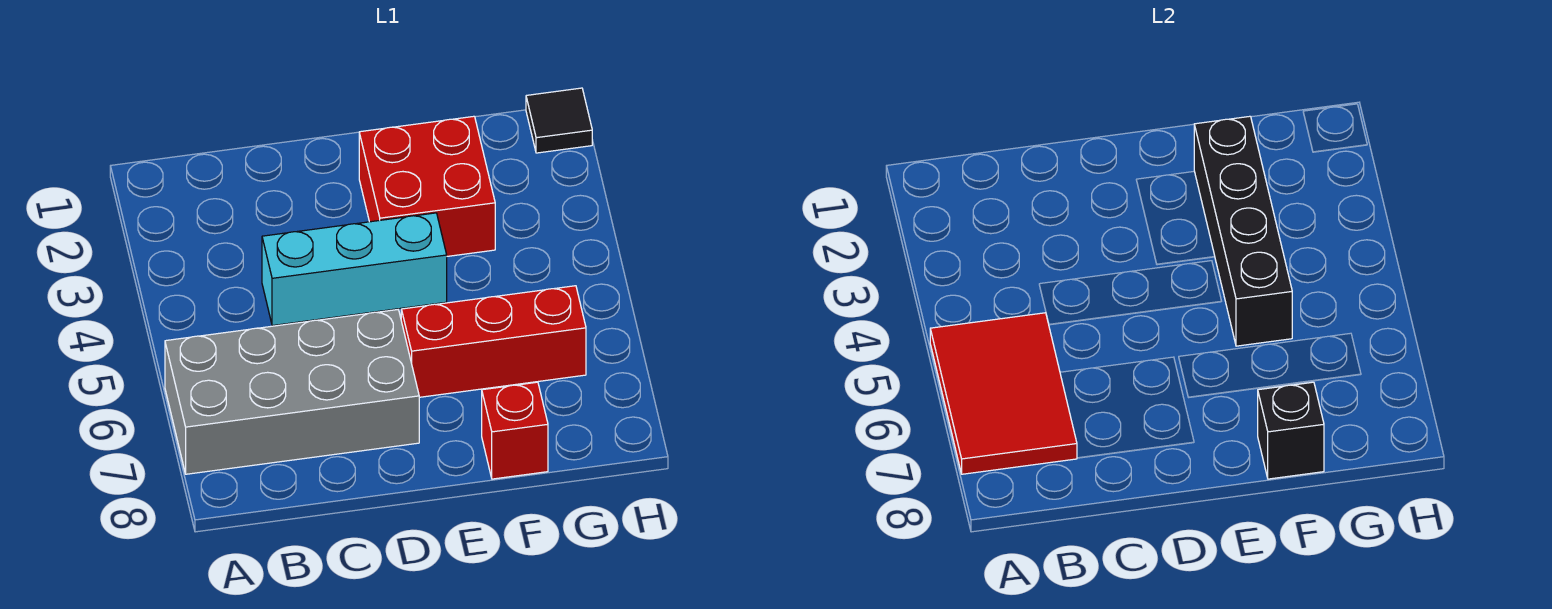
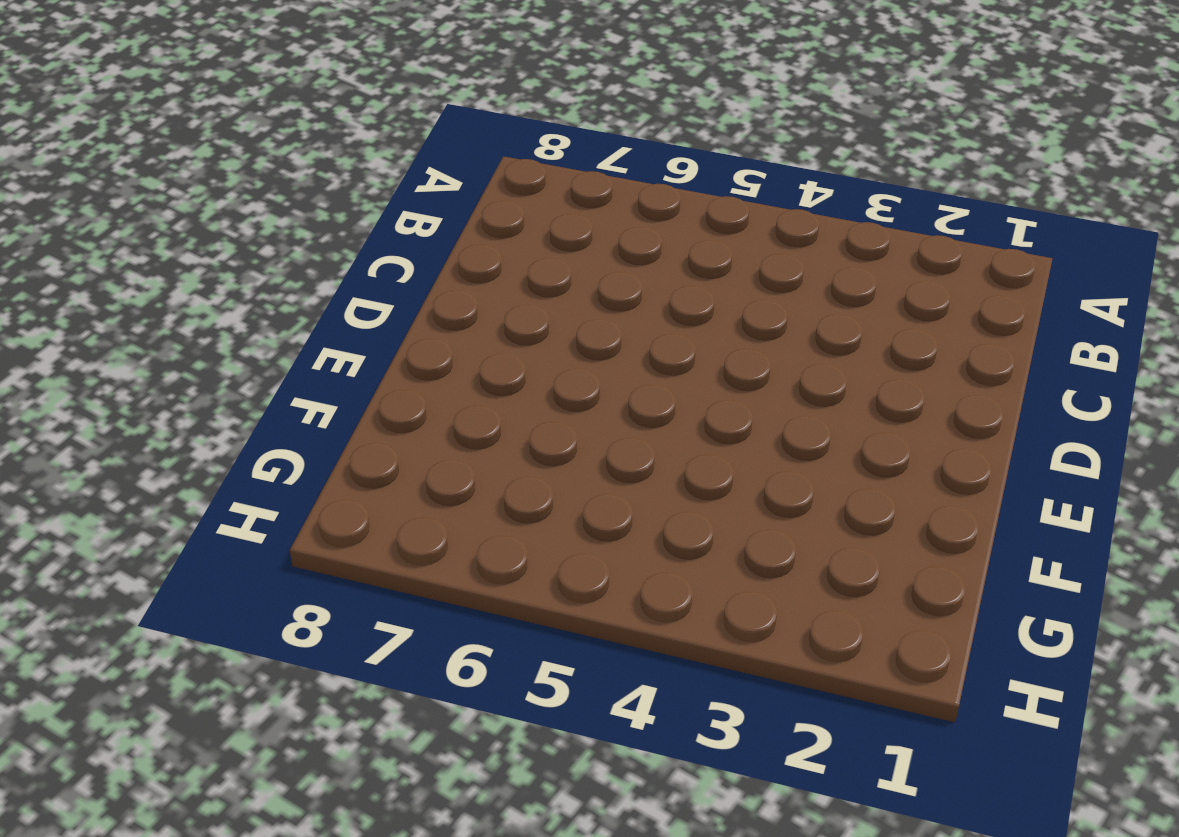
none -> grey 2x4 brick [165,310,419,474]
none -> cyan 1x3 brick [262,213,447,326]

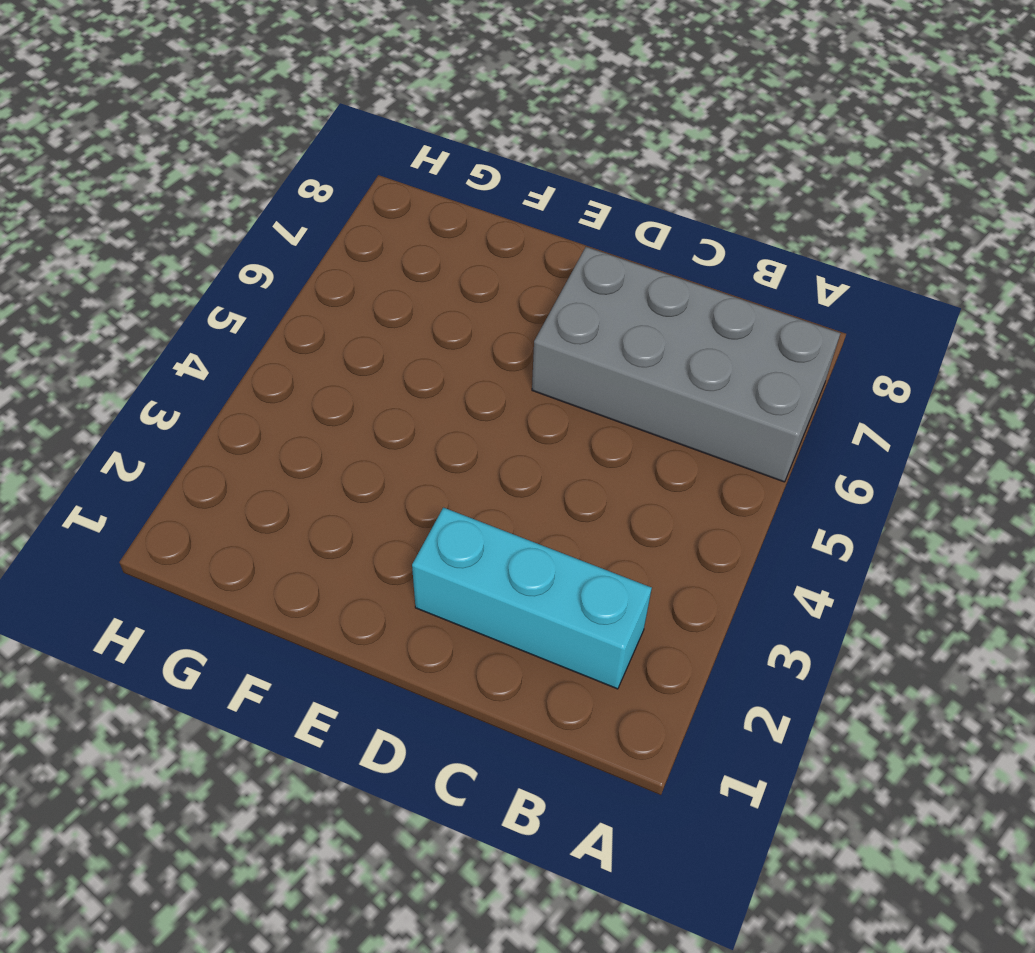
cyan 1x3 brick [412,508,652,689] -> cyan 1x3 brick moved to [262,213,447,326]
none -> red 2x2 brick [359,116,495,256]
none -> red 1x3 brick [401,286,586,397]

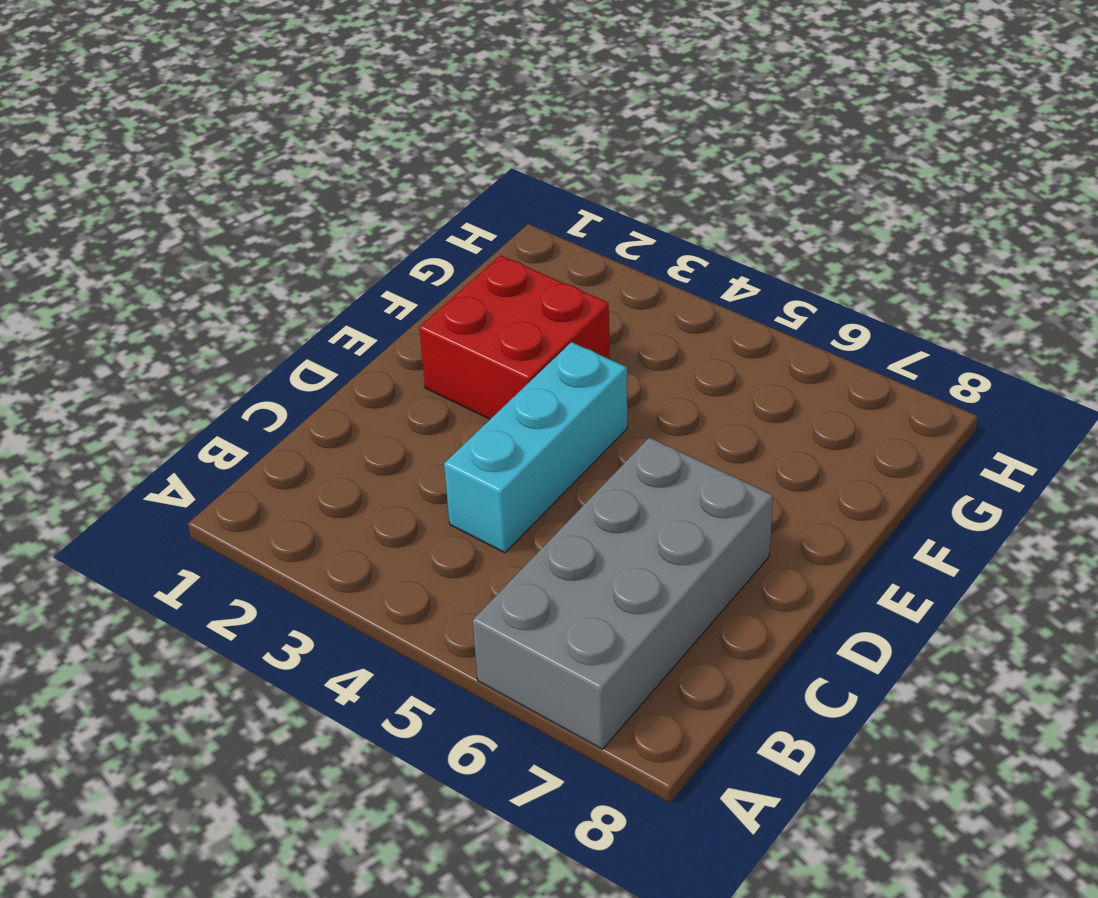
none -> red 1x3 brick [401,286,586,397]
none -> red 1x1 brick [482,382,548,479]

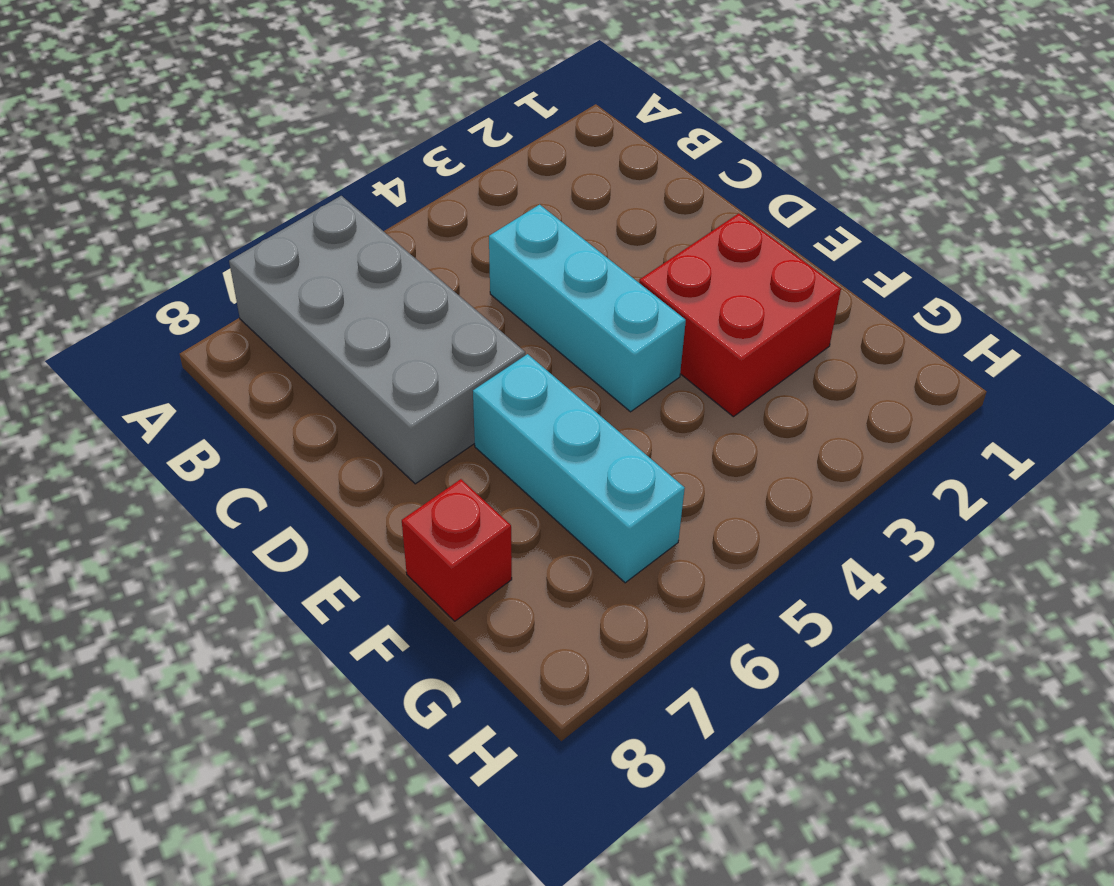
cyan 1x3 brick [473,354,685,583] -> red 1x3 brick [401,286,586,397]
none -> black 1x1 tile [526,88,592,153]
none -> red 2x3 tile [930,313,1077,474]

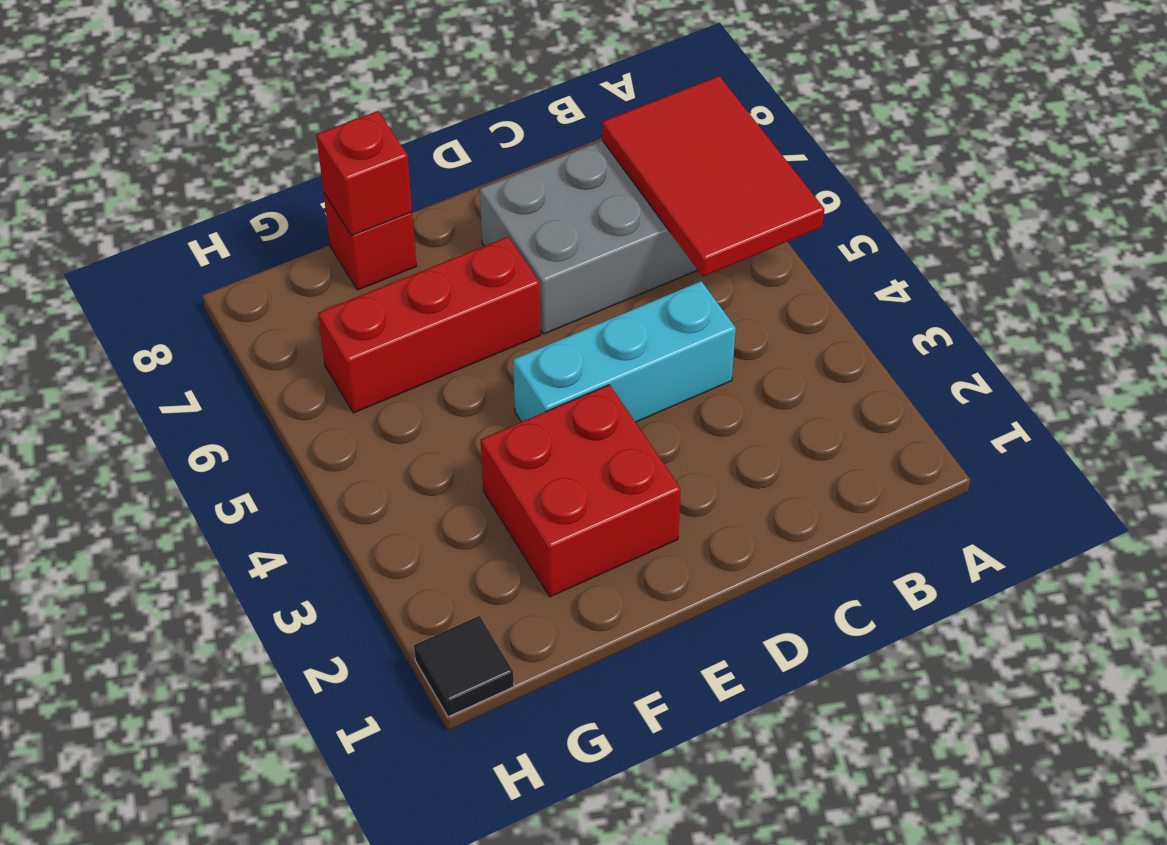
red 1x1 brick [316,111,412,236] -> black 1x1 brick [1258,382,1324,479]
none -> black 1x4 brick [1194,116,1292,346]

